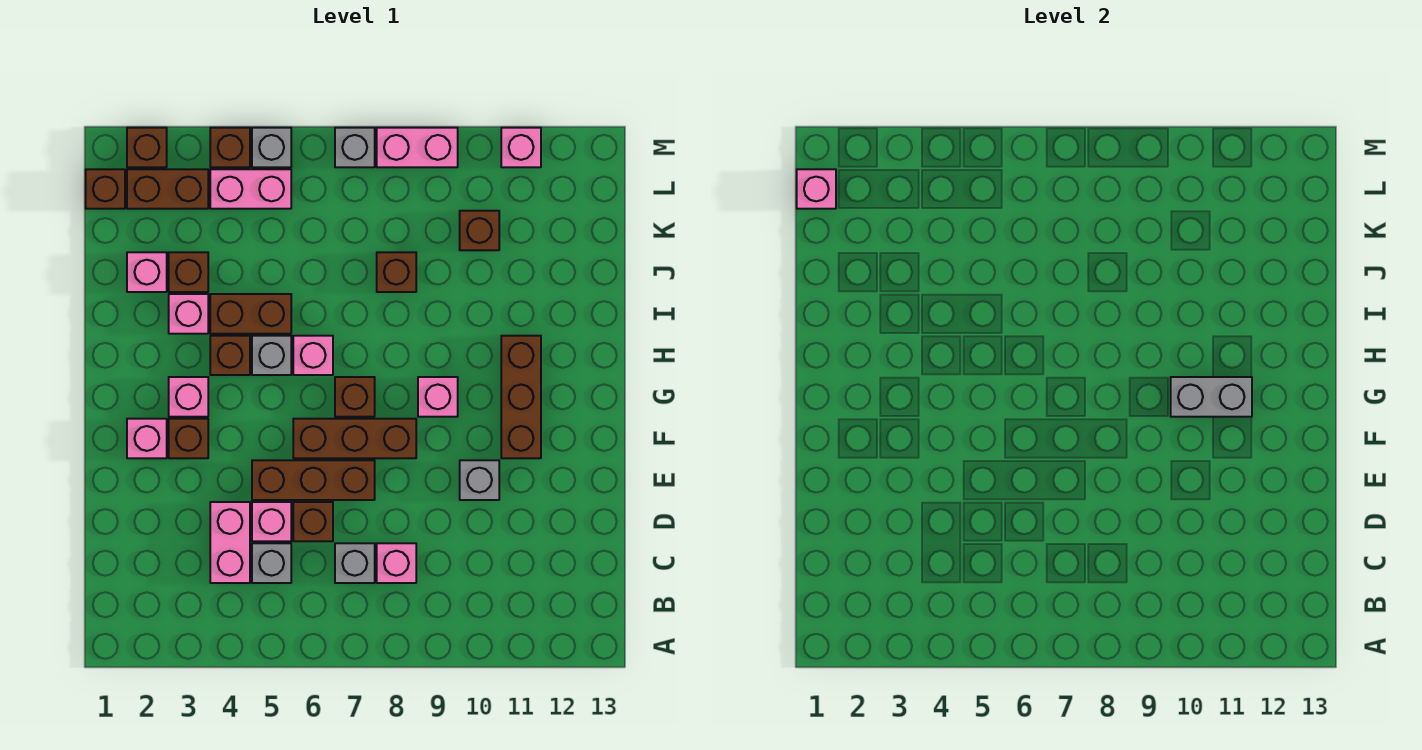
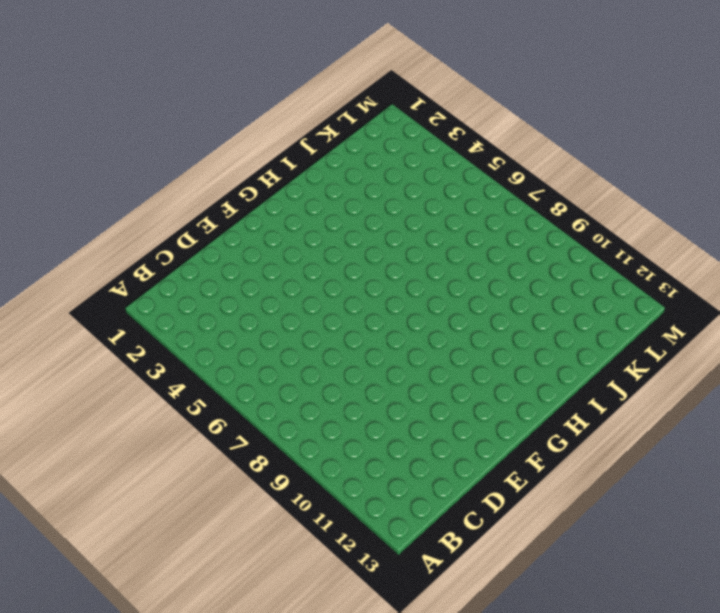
none -> pink 1x2 brick [210,502,250,583]
none -> grey 1x1 brick [252,543,291,583]
none -> grey 1x1 brick [335,543,375,583]
none -> pink 1x1 brick [377,543,416,583]

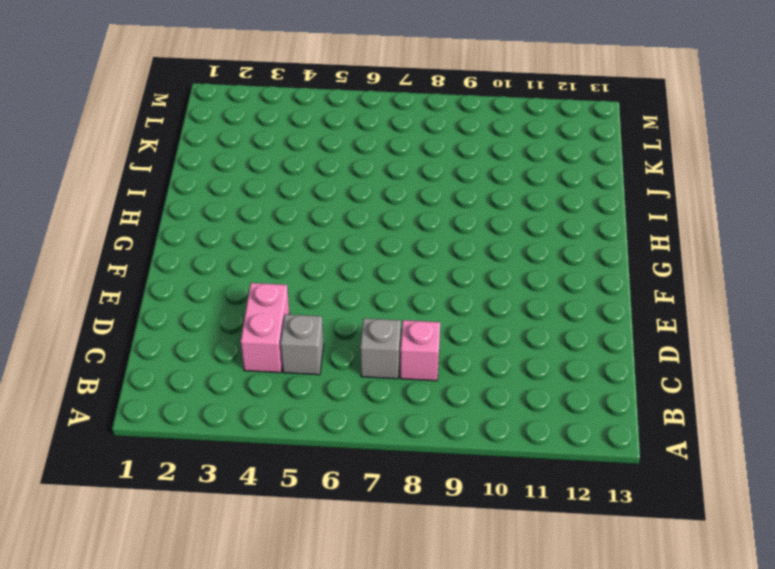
none -> pink 1x1 brick [252,502,291,541]
none -> brown 1x1 brick [293,502,333,541]
none -> brown 1x3 brick [252,460,375,500]
none -> grey 1x1 brick [460,460,499,500]

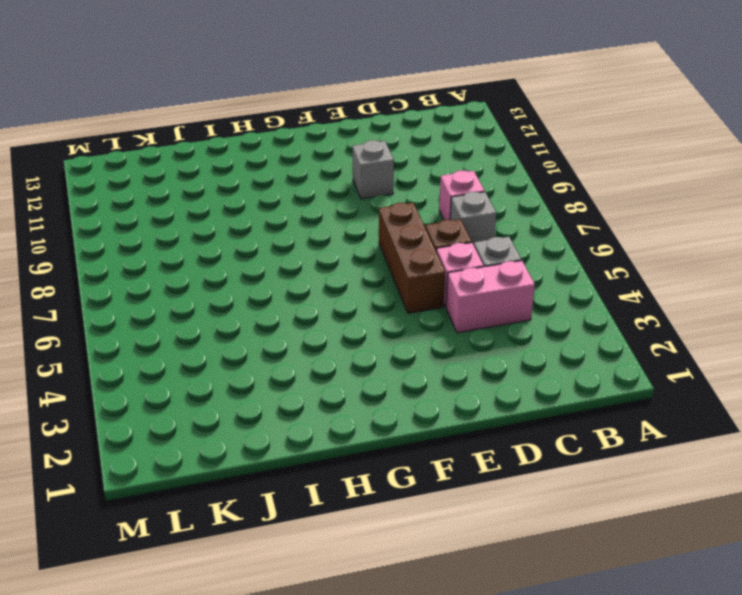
none -> pink 1x1 brick [127,419,167,458]
none -> brown 1x1 brick [169,419,208,458]
none -> brown 1x3 brick [293,419,416,458]
none -> brown 1x3 brick [501,336,541,458]

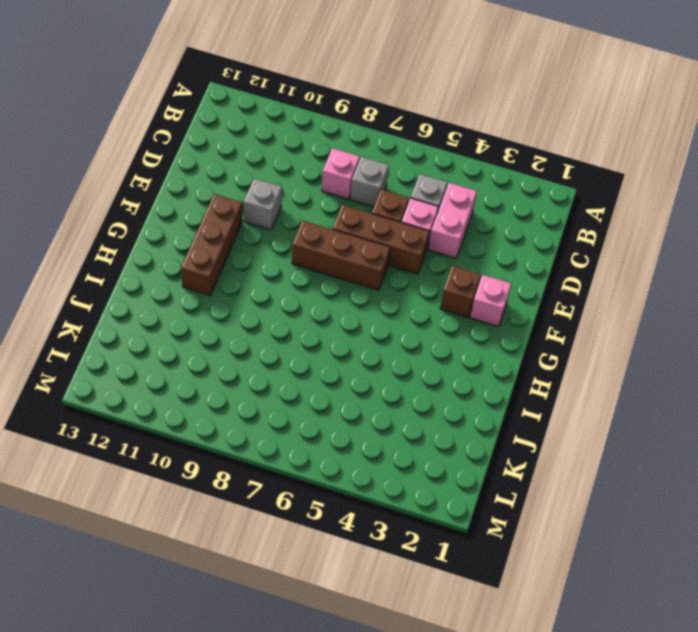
none -> pink 1x1 brick [169,377,208,417]
none -> brown 1x1 brick [335,377,375,417]
none -> pink 1x1 brick [418,377,458,417]
none -> brown 1x1 brick [210,336,250,375]

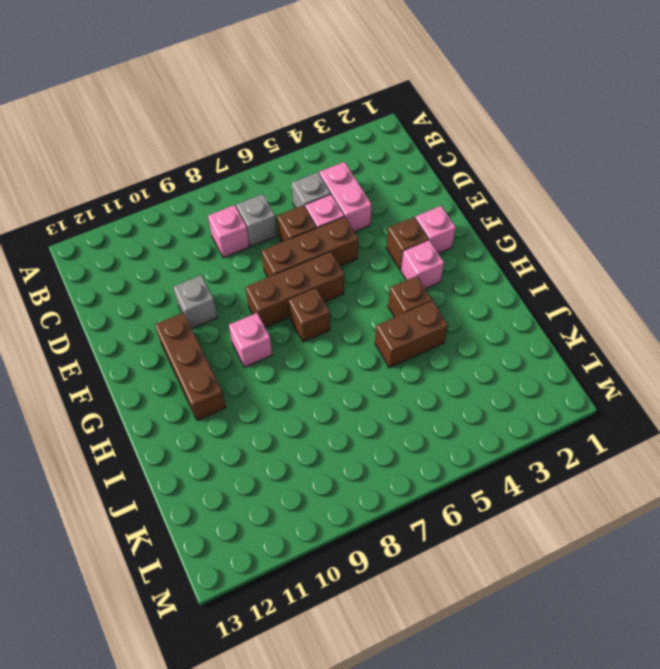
none -> grey 1x1 brick [252,336,291,375]
none -> pink 1x1 brick [293,336,333,375]
none -> pink 1x1 brick [169,294,208,334]
none -> pink 1x1 brick [127,252,167,292]

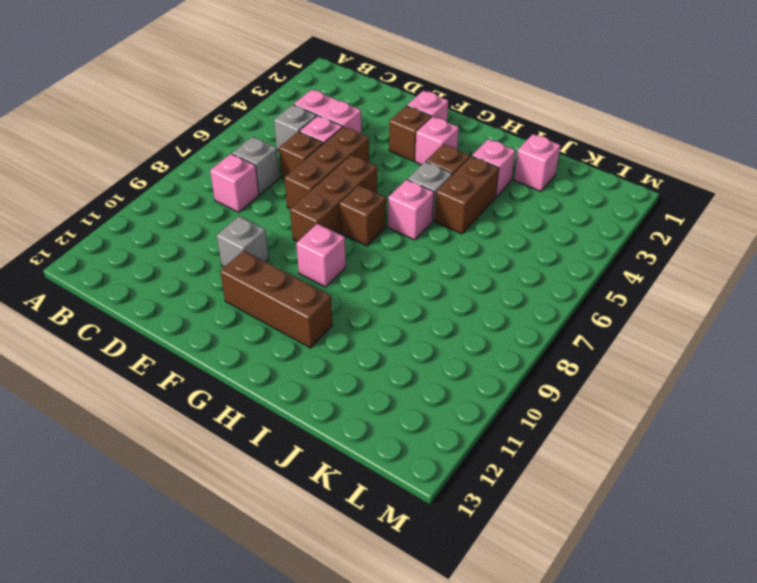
none -> brown 1x1 brick [169,252,208,292]
none -> brown 1x1 brick [377,252,416,292]
none -> brown 1x1 brick [460,211,499,250]
none -> brown 1x1 brick [86,169,125,209]

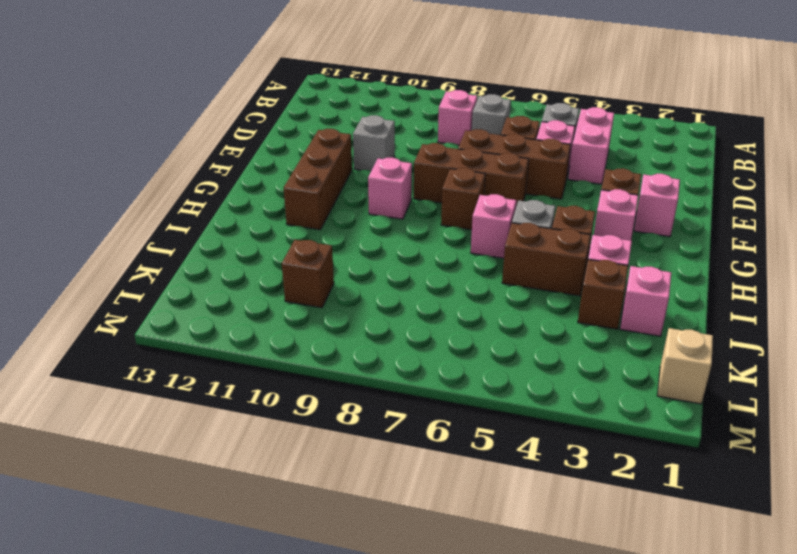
tan 1x1 brick [657,328,713,404] -> brown 1x1 brick [86,169,125,209]
none -> brown 1x1 brick [377,252,416,292]
none -> brown 1x2 brick [127,169,208,209]
none -> pink 1x2 brick [210,169,291,209]
none -> brown 1x1 brick [127,128,167,167]

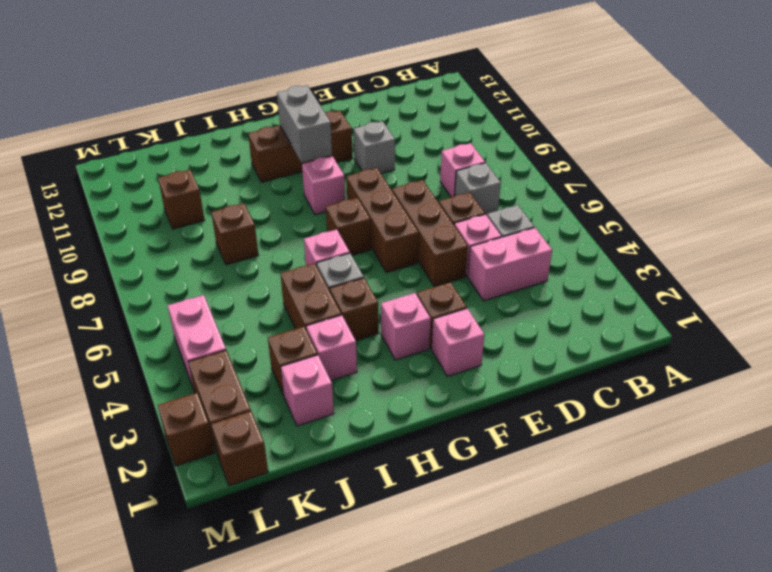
none -> brown 1x1 brick [210,128,250,167]
none -> grey 1x1 brick [252,128,291,167]
none -> grey 1x1 brick [335,128,375,167]
none -> pink 1x2 brick [377,128,458,167]

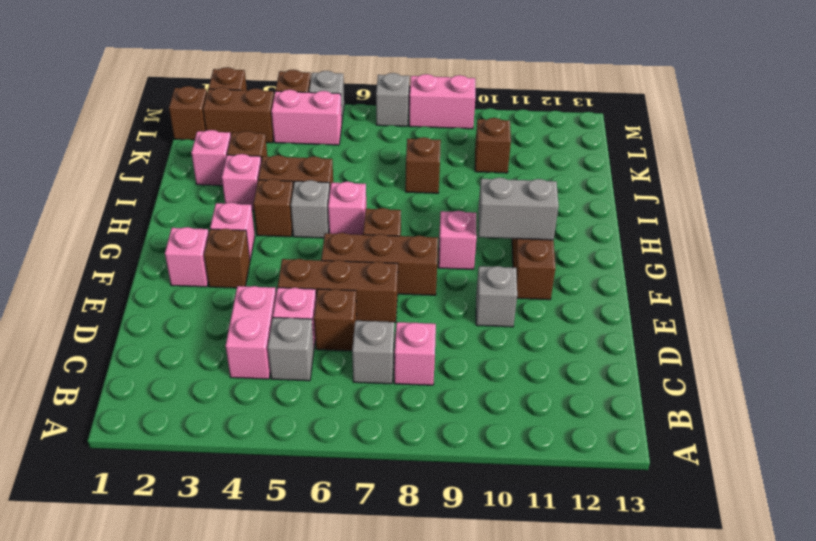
none -> pink 1x1 brick [501,128,541,167]
none -> pink 1x1 brick [797,169,836,209]

